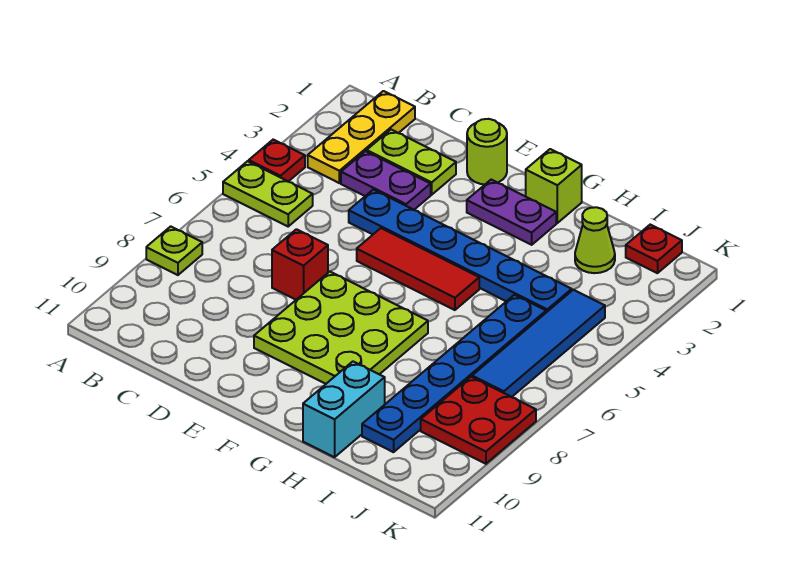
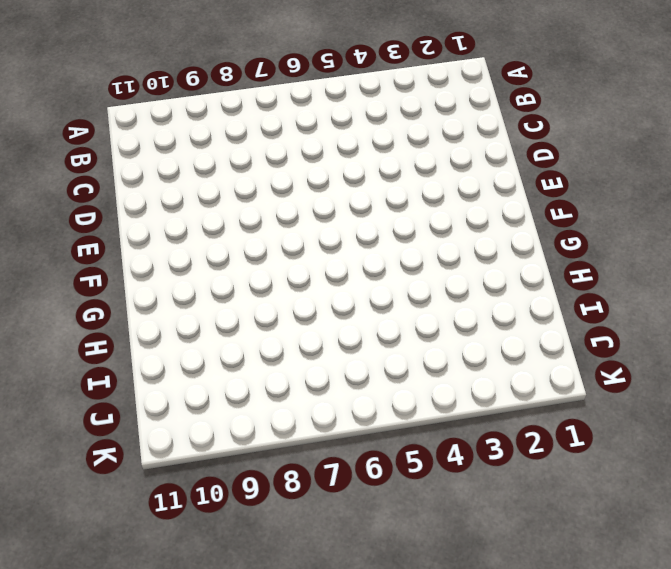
none -> red 1x1 plate [249,140,305,182]
none -> lime 1x2 plate [223,161,313,226]
none -> lime 1x1 plate [146,226,202,275]

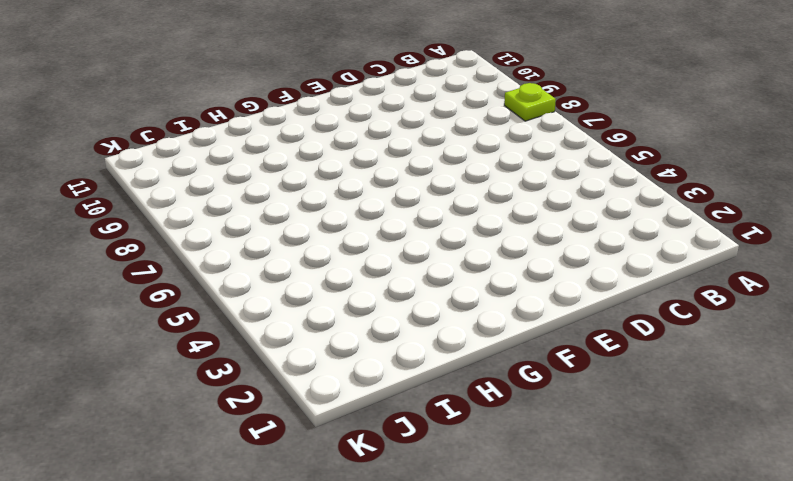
none -> red 1x1 plate [249,140,305,182]
none -> lime 1x2 plate [223,161,313,226]
none -> yellow 1x3 plate [308,91,415,183]

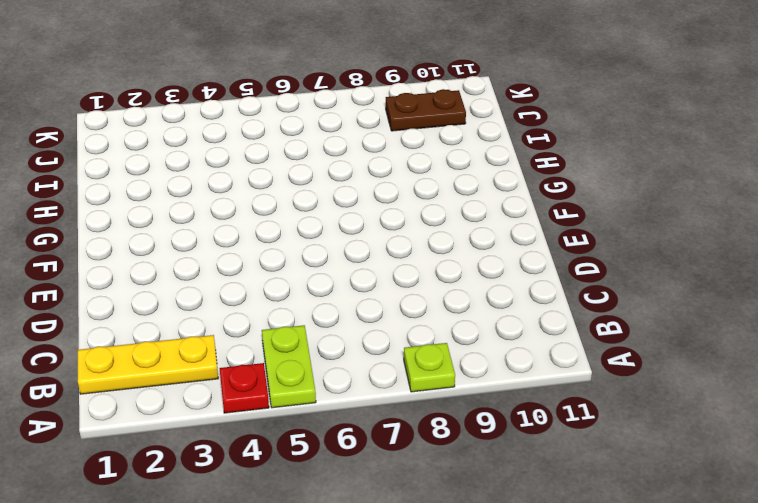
brown 1x2 plate [386,89,466,131] -> red 2x2 plate [421,377,536,464]
none -> lime 1x2 plate [367,130,456,195]
none -> purple 1x2 plate [341,151,431,210]
none -> blue 1x6 plate [349,190,572,312]

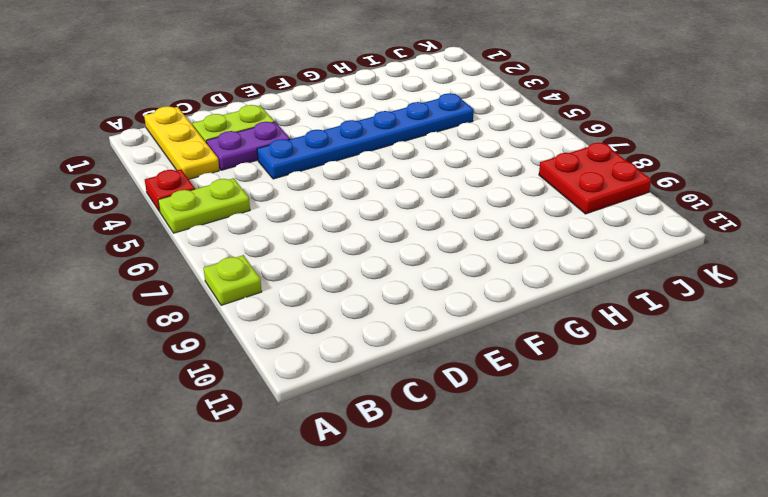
none -> red 1x1 brick [272,229,328,300]
none -> lime 1x1 round brick [467,119,507,184]
none -> red 1x3 tile [357,228,479,310]

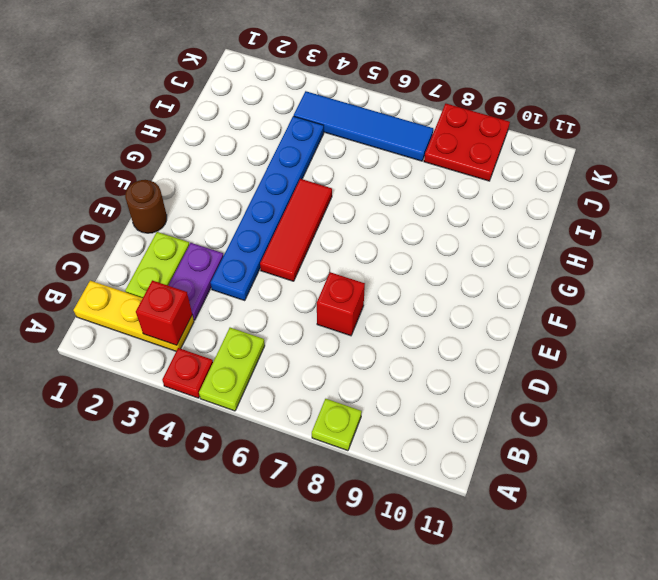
red 1x1 brick [136,280,192,345] -> none
brown 1x1 round brick [125,180,167,233] -> lime 1x1 round brick [467,119,507,184]
none -> lime 3x3 plate [254,271,428,384]
none -> purple 1x2 plate [467,180,556,245]
none -> lime 1x1 brick [526,149,582,223]

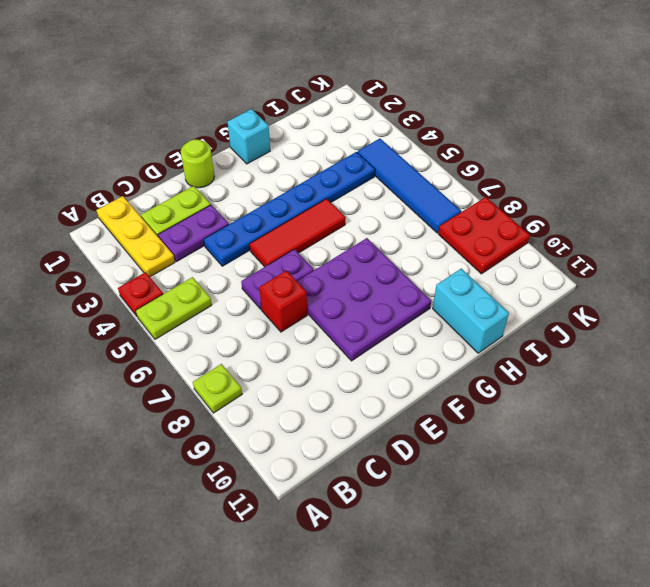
purple 1x2 plate [241,249,314,309] -> purple 1x2 plate moved to [467,180,556,245]
purple 3x3 plate [297,238,431,361] -> lime 3x3 plate [254,271,428,384]
cyan 1x1 brick [228,109,270,164] -> lime 1x1 brick [526,149,582,223]
none -> lime 1x1 cone [575,207,615,273]
none -> blue 1x6 plate [362,295,546,452]
none -> red 1x1 plate [626,225,682,273]

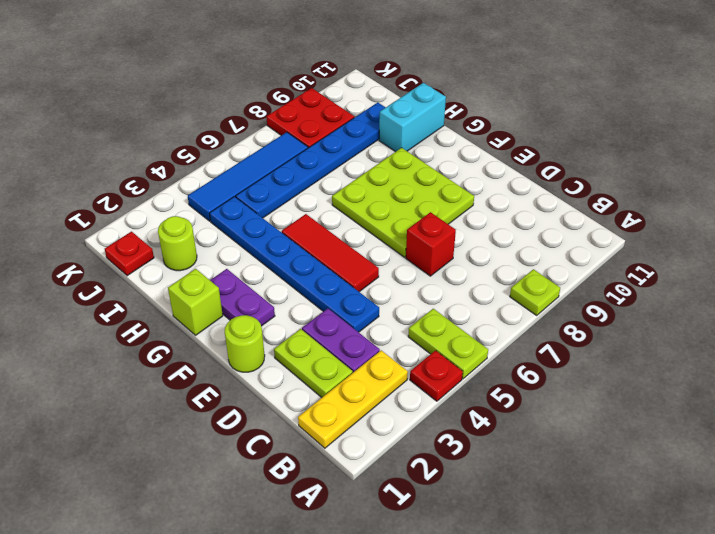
lime 1x1 round brick [158,216,197,271] -> lime 1x1 cone [575,207,615,273]

